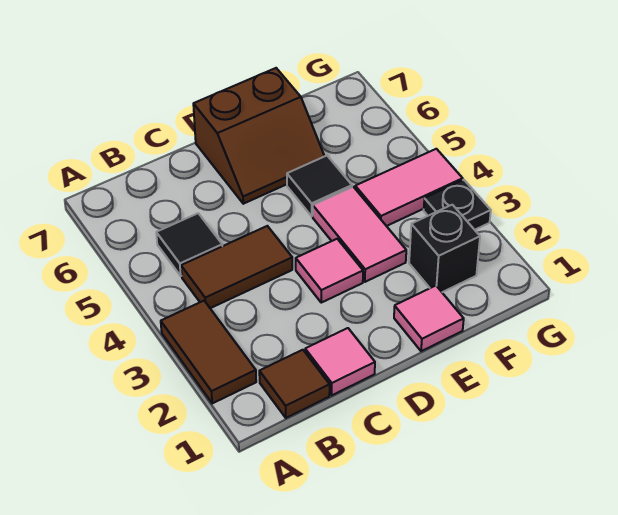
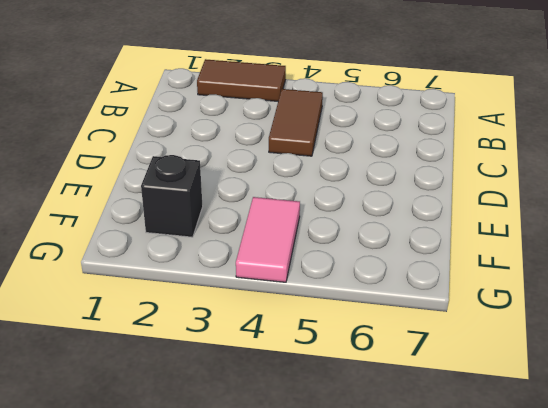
none -> brown 1x1 tile [259,350,330,418]
none -> black 1x1 tile [156,213,222,276]
none -> pink 1x1 tile [305,328,375,395]

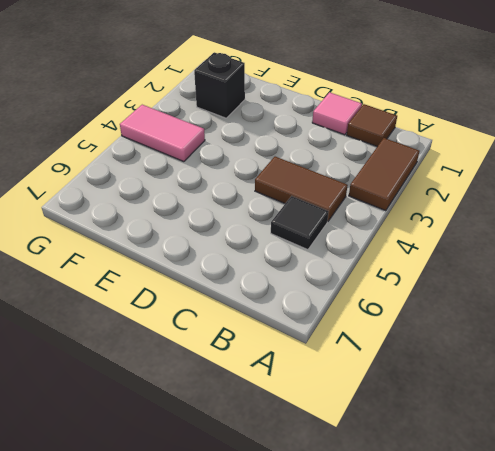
none -> pink 1x1 tile [296,239,363,303]
none -> brown 2x2 slope [193,68,325,204]
none -> pink 1x1 tile [394,286,464,351]

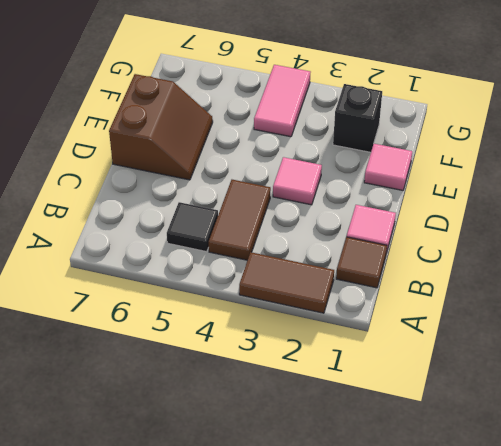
none -> pink 1x2 tile [313,187,406,282]
none -> black 1x1 tile [287,156,352,216]
none -> black 1x1 plate [424,180,491,230]

